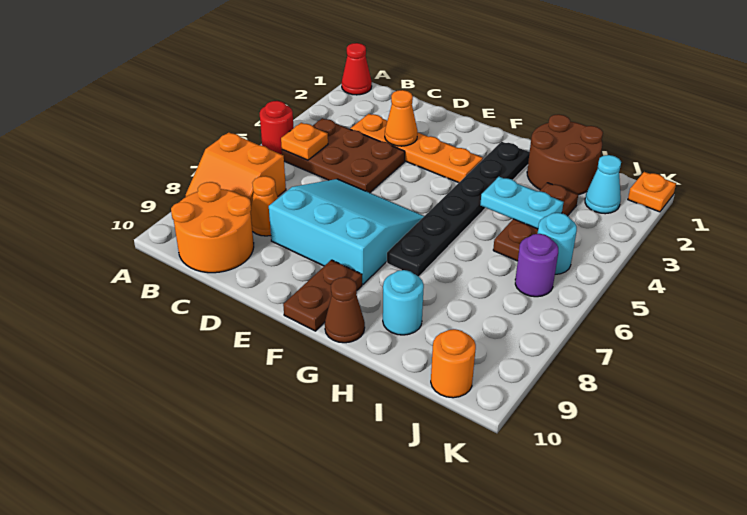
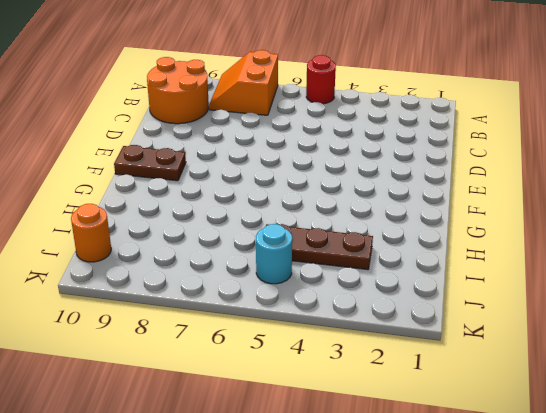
none -> red 1x1 cone [342,43,372,95]
none -> brown 2x3 plate [282,118,405,193]
none -> orange 1x4 plate [350,114,483,183]

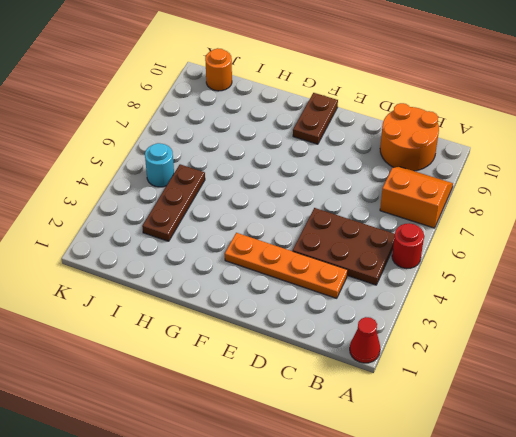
none -> orange 1x1 cone [250,176,278,236]
none -> cyan 3x3 slope [269,179,424,284]
none -> black 1x6 plate [387,142,530,276]

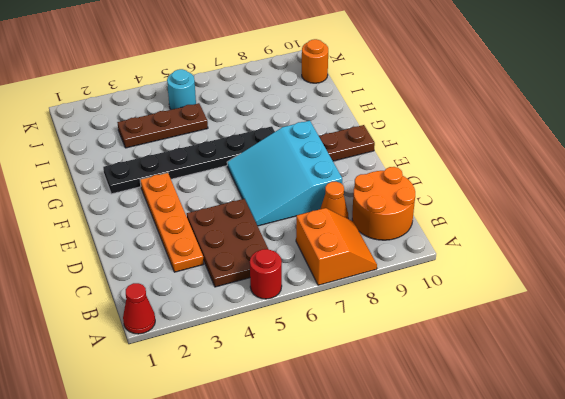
none -> brown 1x1 cone [325,277,365,343]
none -> brown 2x2 round brick [527,114,603,195]
none -> cyan 1x1 round brick [383,270,424,335]

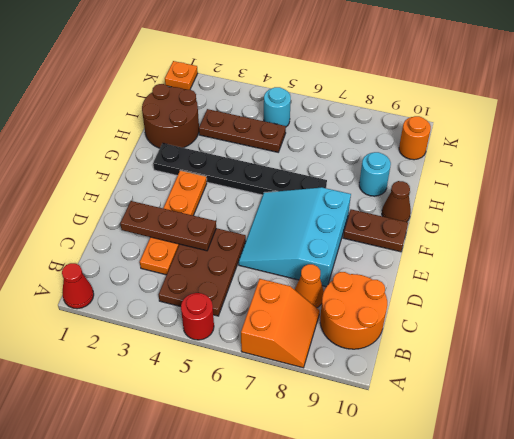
brown 1x3 plate [120,201,216,251] -> orange 1x1 cone [385,90,417,146]
none -> cyan 1x1 cone [585,155,621,214]
none -> purple 1x1 round brick [515,234,558,297]
none -> orange 1x1 plate [281,123,328,160]

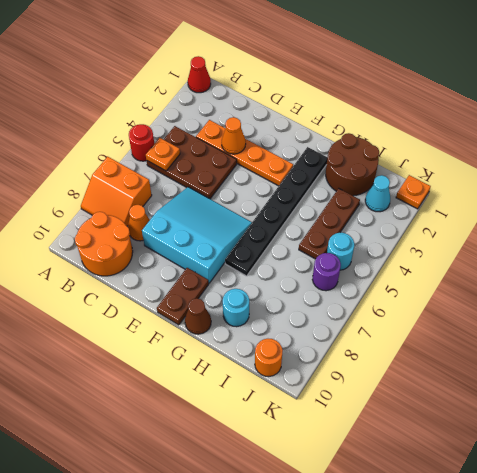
none -> cyan 1x2 plate [480,177,564,229]

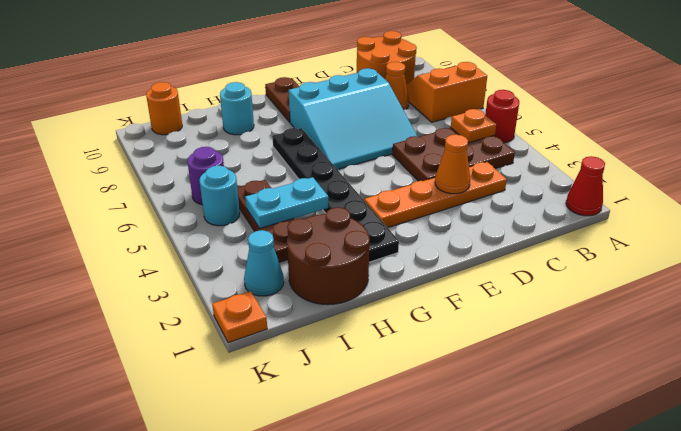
none -> brown 1x1 cone [325,277,365,343]

